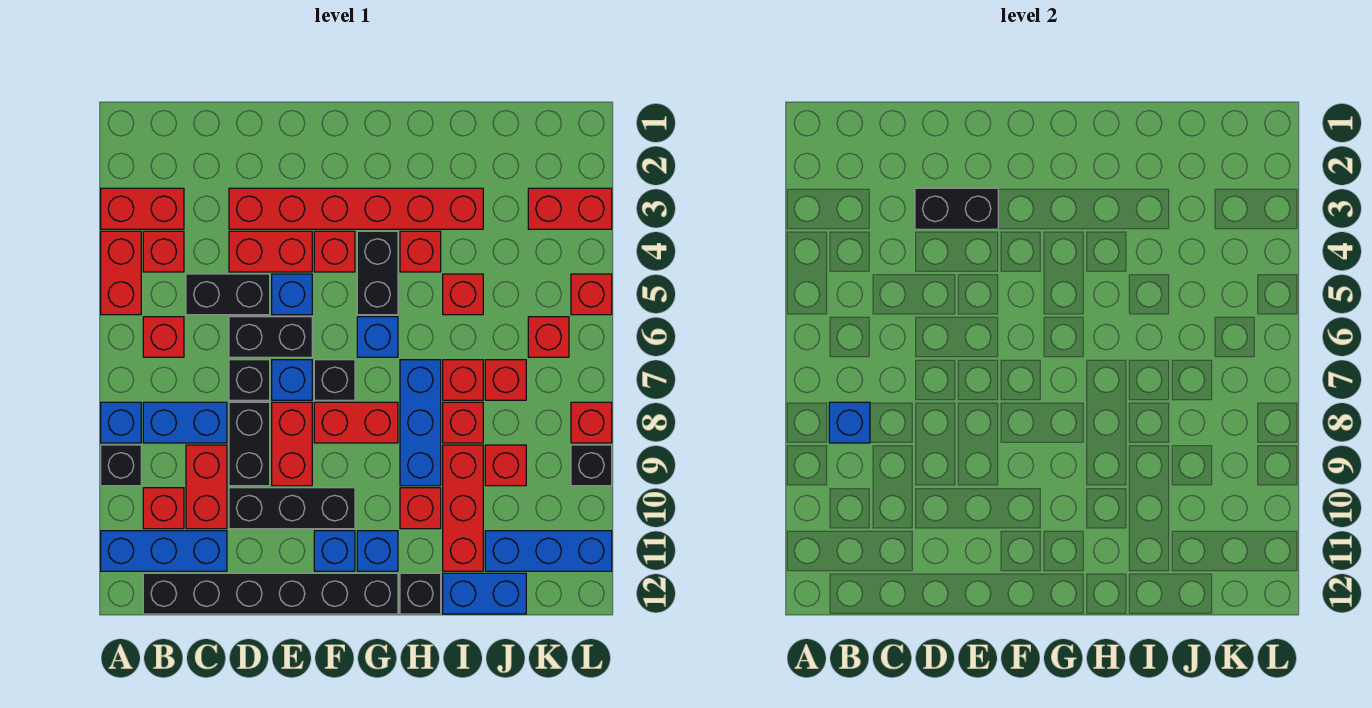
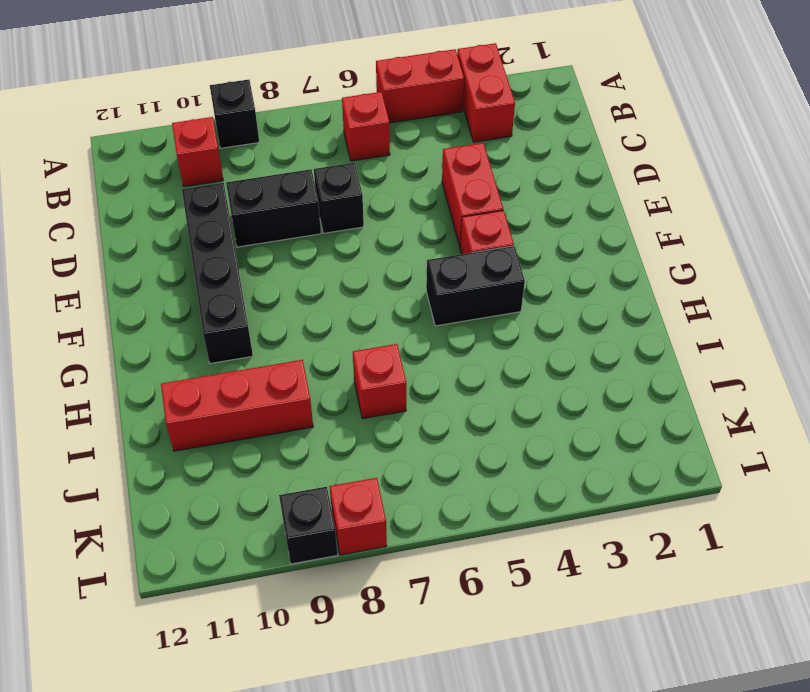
black 1x4 brick [182,183,253,363] -> black 1x3 brick [229,488,355,529]
none -> blue 1x1 brick [101,402,141,443]
none -> blue 1x3 brick [101,531,227,571]
none -> red 1x1 brick [143,231,184,272]
none -> blue 1x2 brick [143,402,227,443]

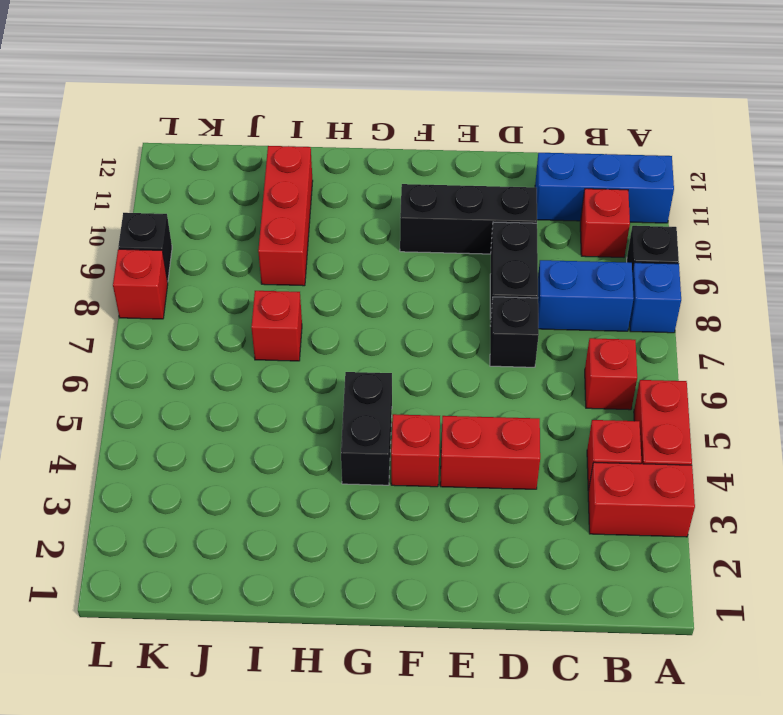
none -> black 1x6 brick [143,573,398,614]
none -> black 1x2 brick [186,274,270,315]
none -> red 1x2 brick [186,445,227,529]
none -> red 1x6 brick [229,188,483,229]

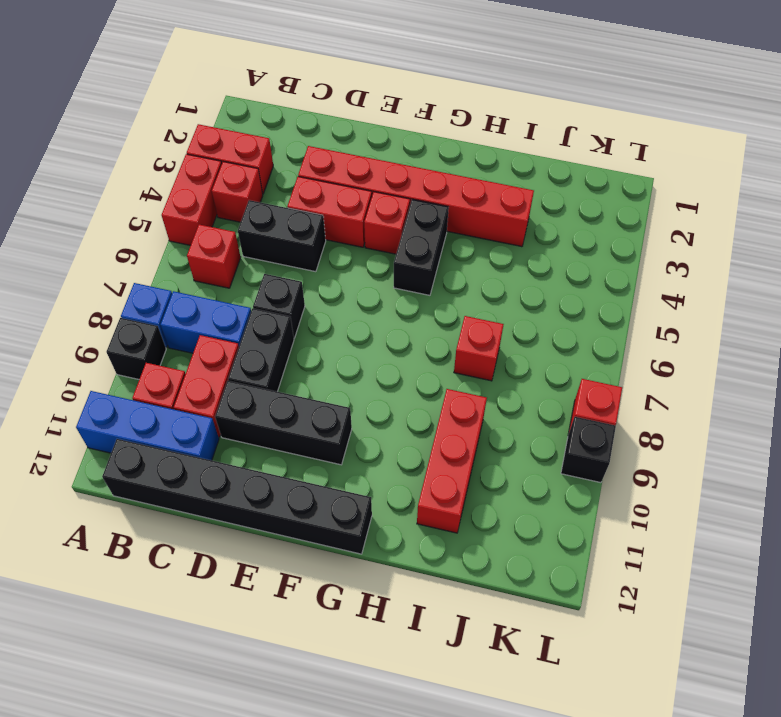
none -> black 1x2 brick [229,317,312,357]
none -> blue 1x1 brick [272,274,312,315]
none -> blue 1x1 brick [272,360,312,400]
none -> red 1x2 brick [272,402,312,486]

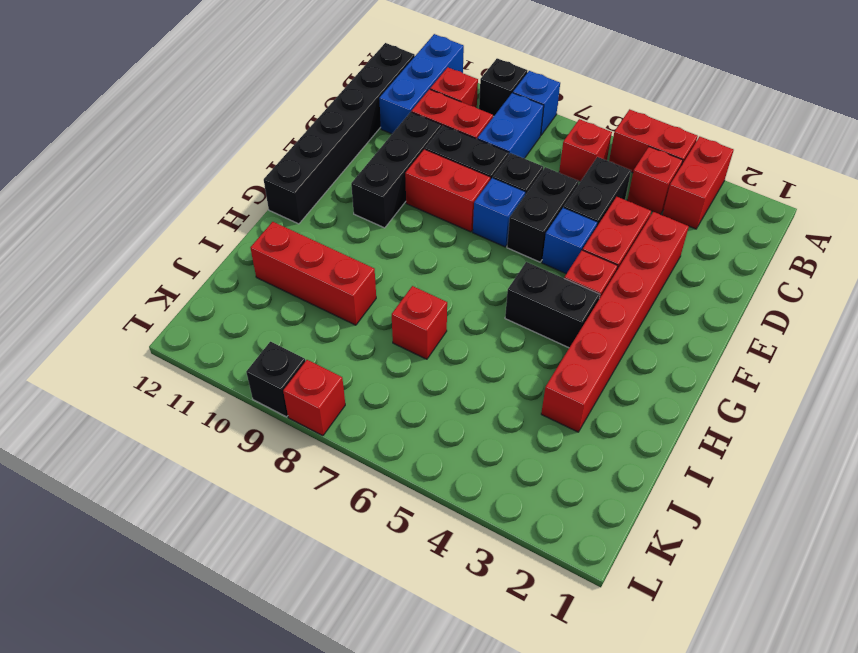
none -> black 1x1 brick [314,360,355,400]
none -> red 1x2 brick [314,402,398,443]
none -> blue 1x1 brick [314,531,355,571]
none -> blue 1x1 brick [357,317,398,357]

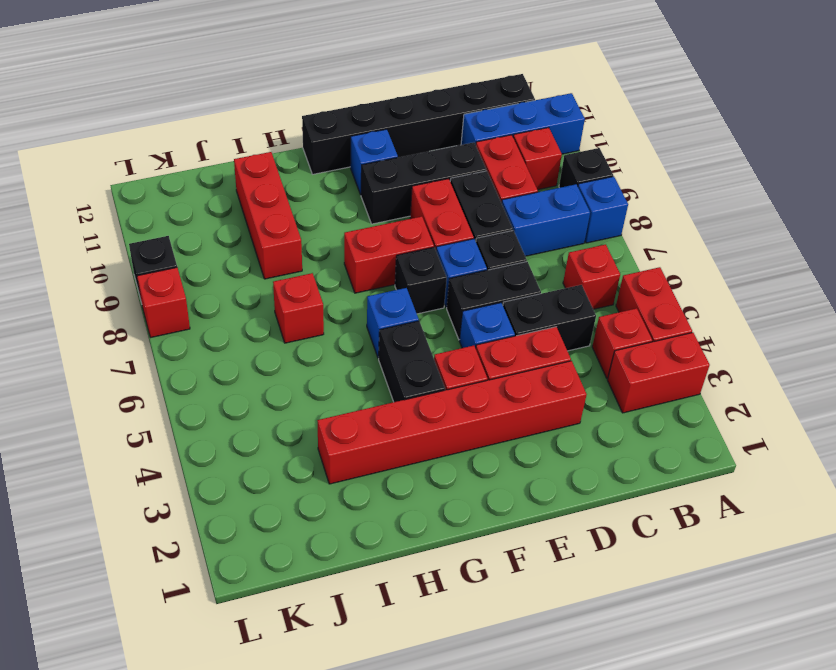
none -> blue 1x1 brick [357,531,398,571]
none -> red 1x1 brick [400,231,441,272]
none -> blue 1x3 brick [400,360,441,486]
none -> red 1x1 brick [400,488,441,529]

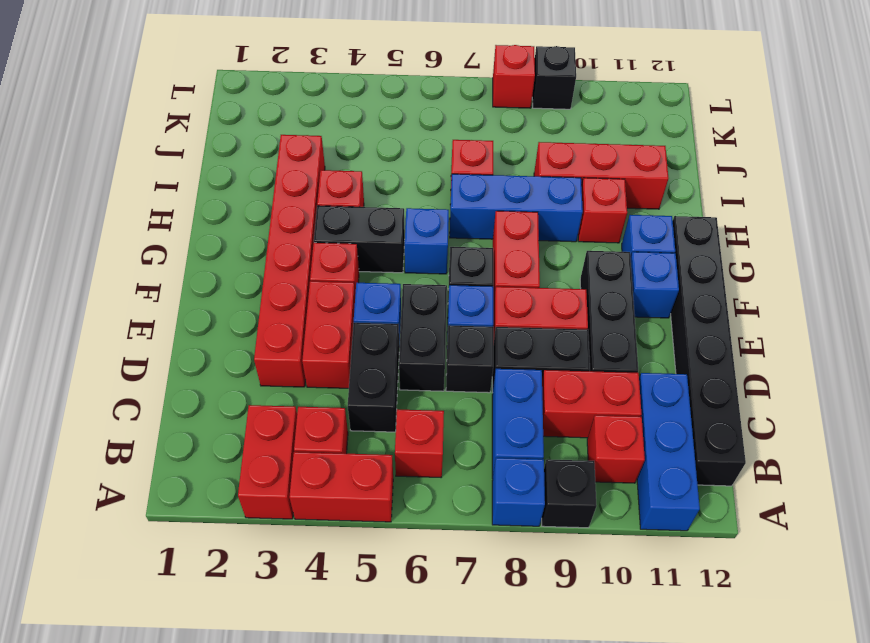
none -> black 1x1 brick [400,573,441,614]
none -> red 1x1 brick [443,274,483,315]
none -> red 1x1 brick [443,402,483,443]
none -> blue 1x2 brick [443,573,526,614]

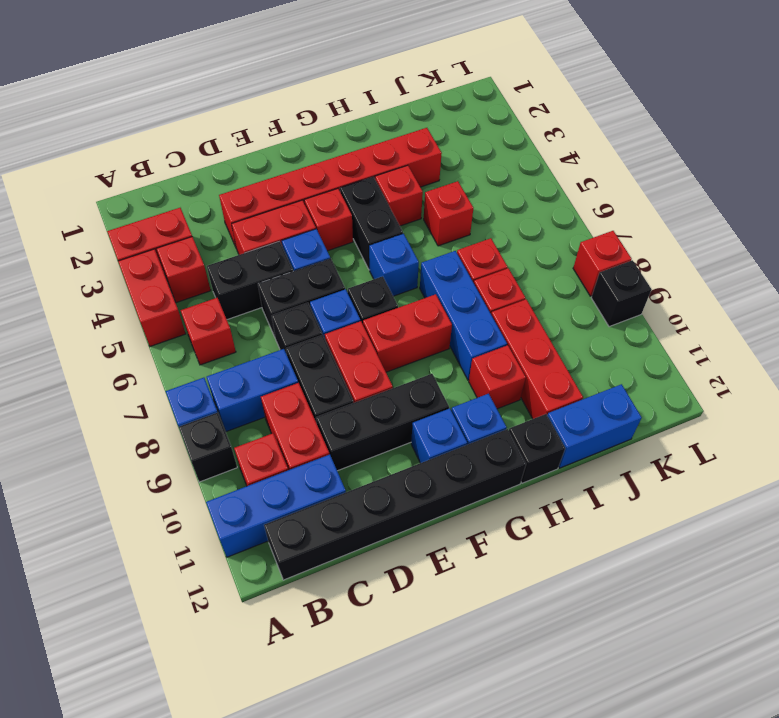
none -> red 1x1 brick [485,360,526,400]
none -> red 1x1 brick [485,445,526,486]
none -> blue 1x3 brick [485,531,612,571]
none -> red 1x2 brick [528,188,612,229]

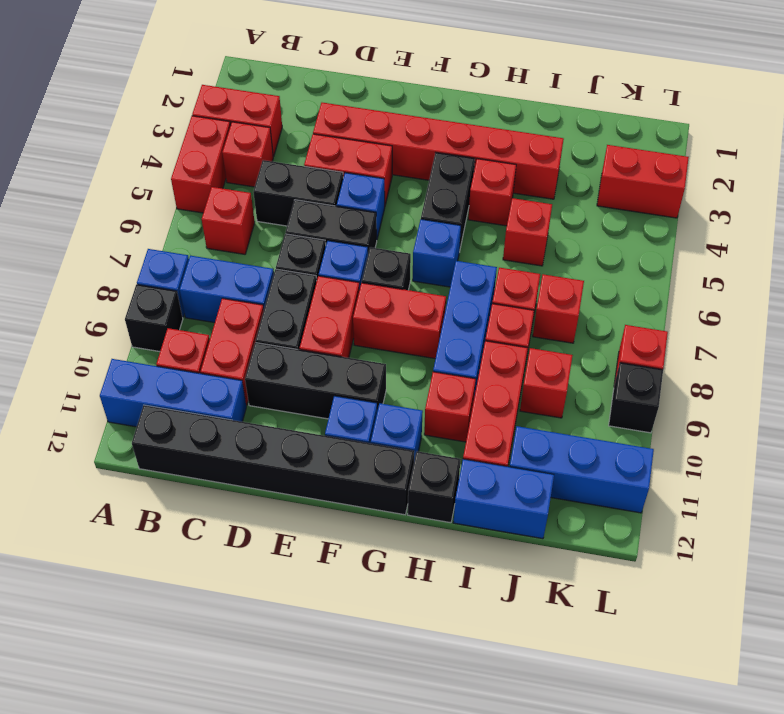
none -> red 1x1 brick [314,231,355,272]
none -> red 1x1 brick [528,317,569,357]
none -> red 1x1 brick [571,274,612,315]
none -> blue 1x1 brick [829,402,870,443]

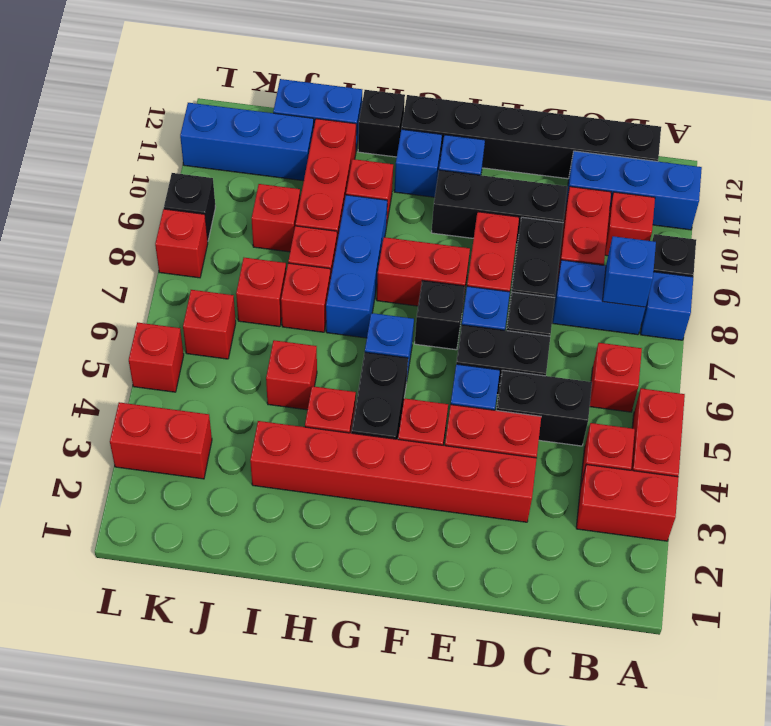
none -> black 1x2 brick [915,188,998,229]

